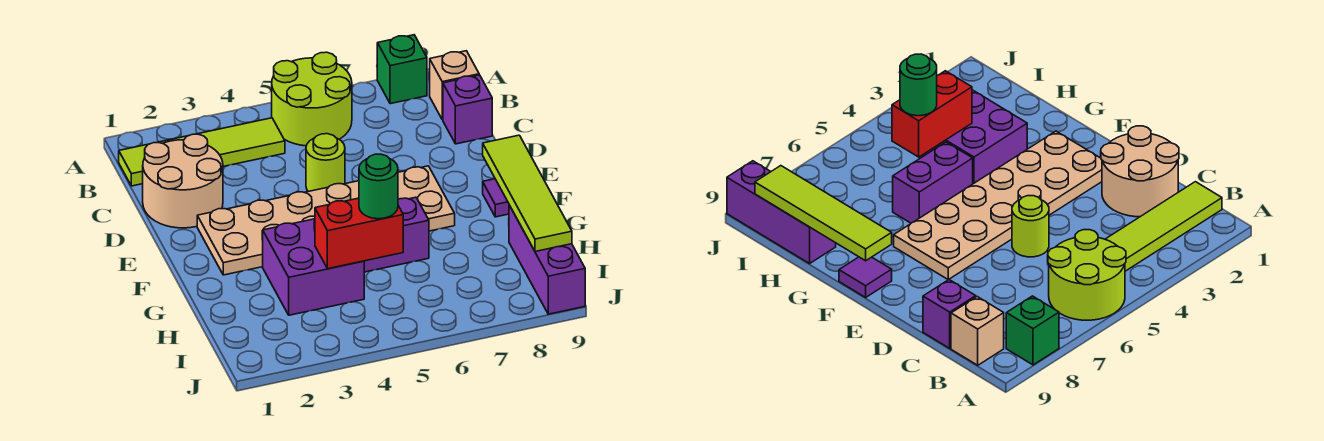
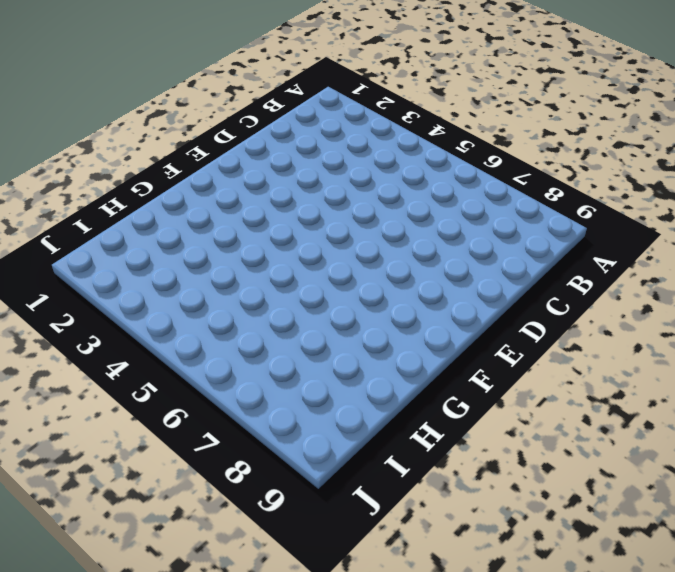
none -> lime 2x2 round brick [272,52,352,146]
none -> green 1x1 brick [377,35,427,104]
none -> lime 1x4 tile [119,118,285,186]

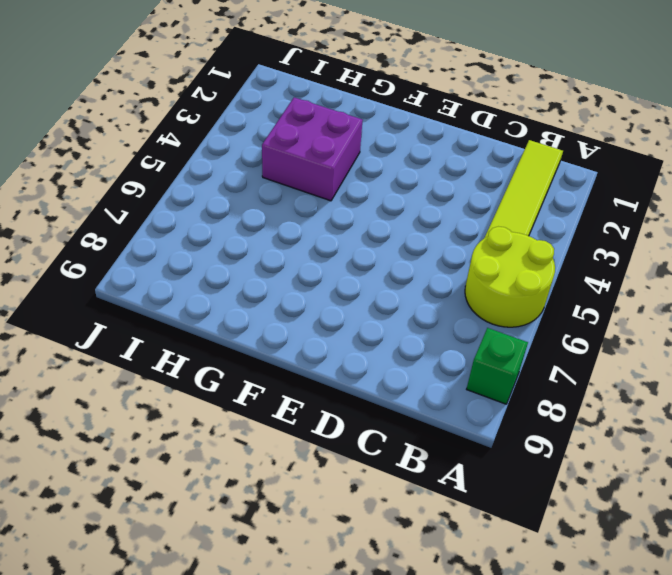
none -> tan 1x1 brick [430,51,479,120]
none -> tan 2x2 round brick [143,134,223,228]
none -> purple 1x1 brick [443,75,492,144]

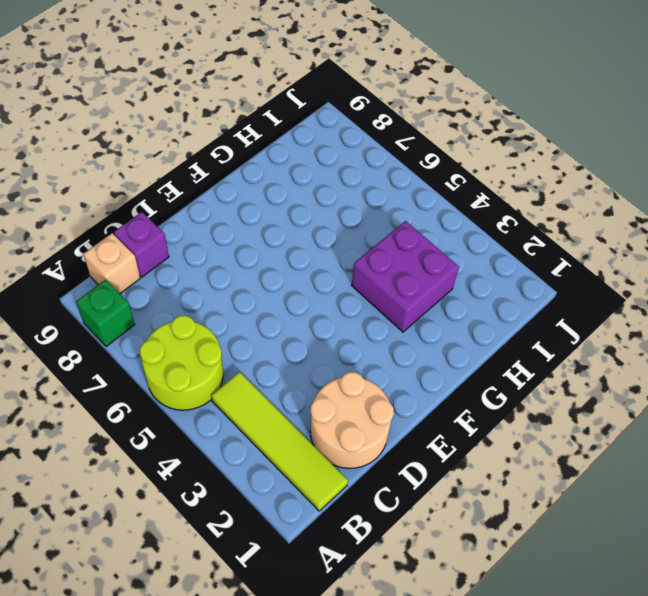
none -> lime 1x1 round brick [306,134,345,192]
none -> tan 2x6 plate [197,166,455,275]
none -> purple 1x1 tile [483,179,509,217]

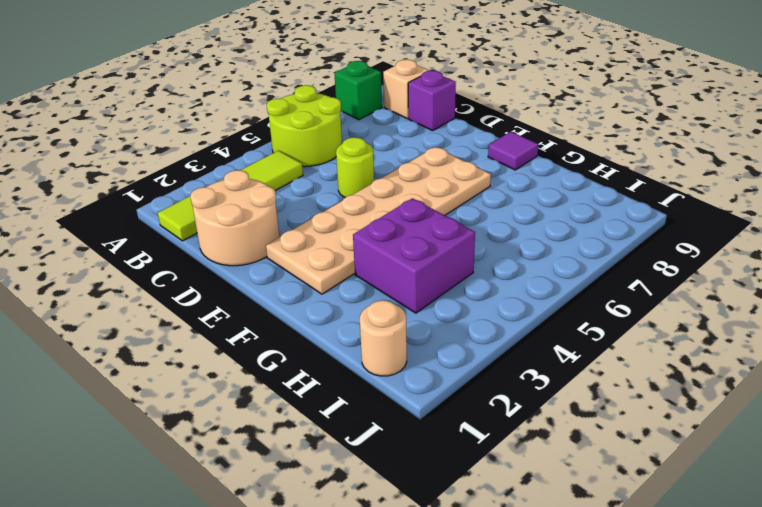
tan 1x1 round brick [360,300,407,376] -> none
none -> purple 1x2 brick [364,197,429,272]
none -> purple 1x3 brick [509,205,585,314]
none -> lime 1x4 tile [483,135,572,252]

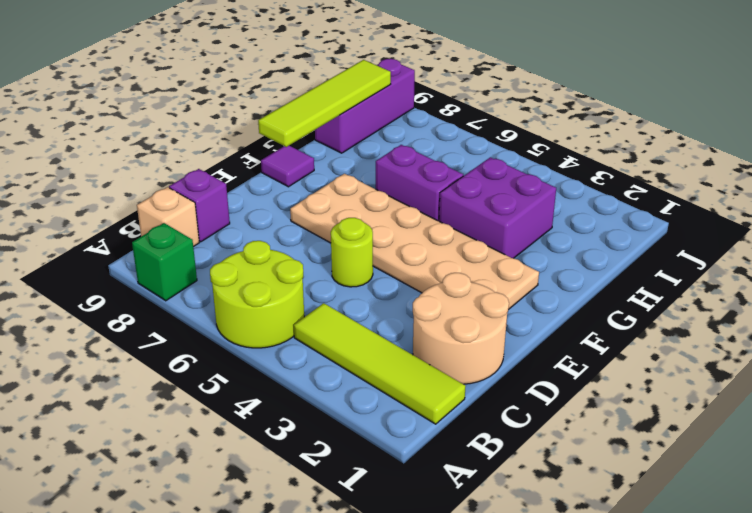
none -> red 1x2 brick [315,198,403,269]
none -> green 1x1 round brick [359,154,398,219]

